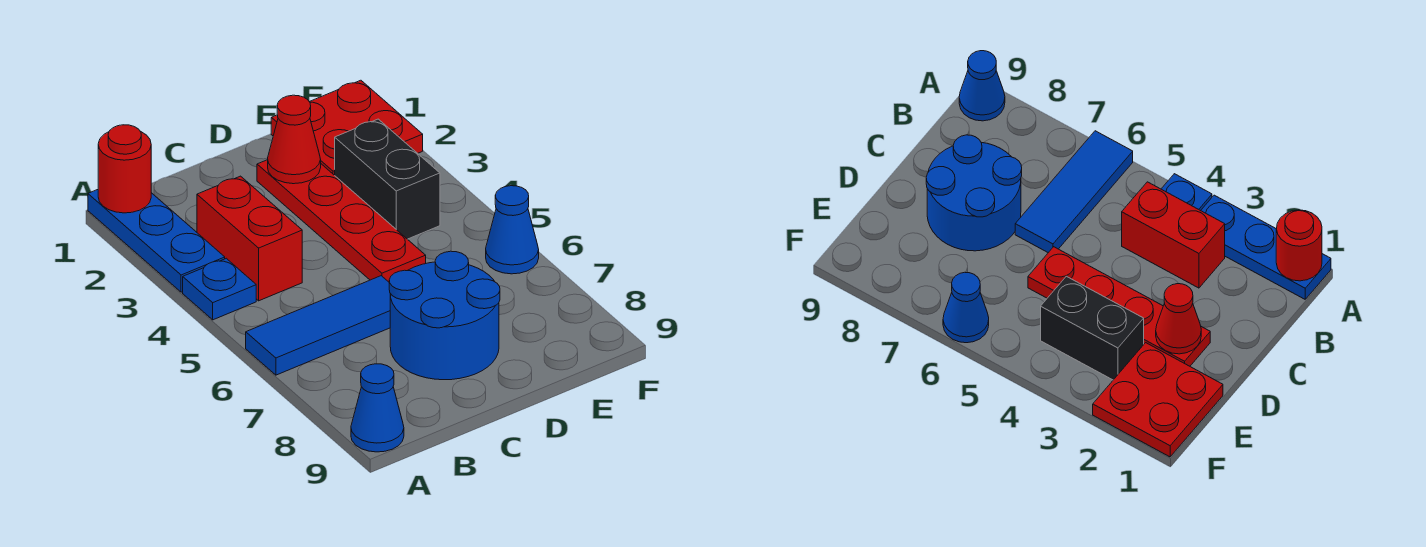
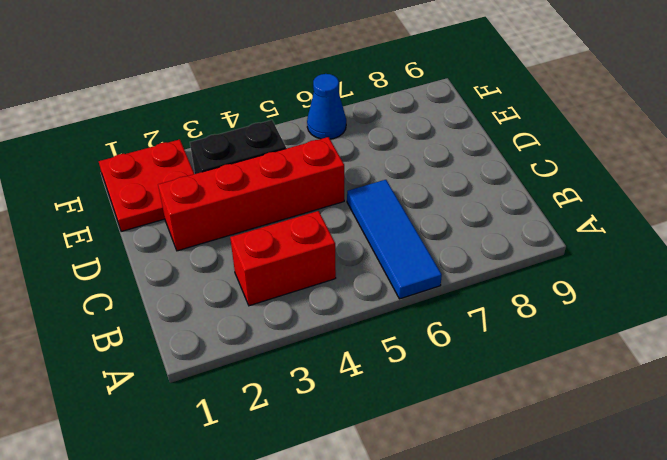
red 1x4 brick [158,137,344,251] -> red 1x4 plate [257,160,426,282]
none -> blue 1x3 plate [88,190,225,292]
none -> blue 1x1 plate [183,258,256,320]
none -> blue 1x1 cone [351,364,404,452]

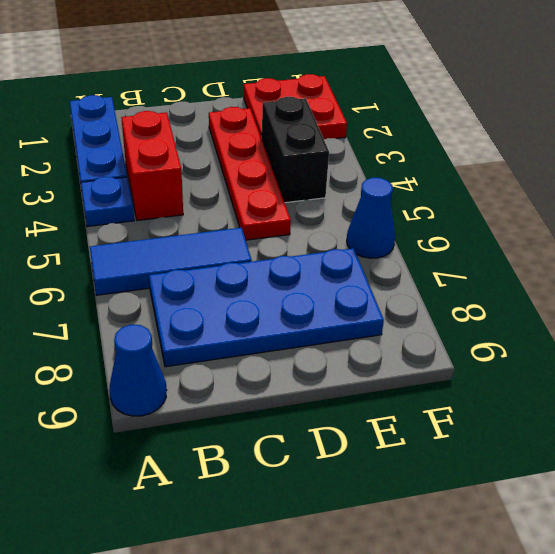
blue 2x4 plate [149,248,384,367] -> blue 2x2 round brick [389,251,500,380]
none -> red 1x1 round brick [98,125,151,213]
none -> red 1x1 cone [268,95,321,184]

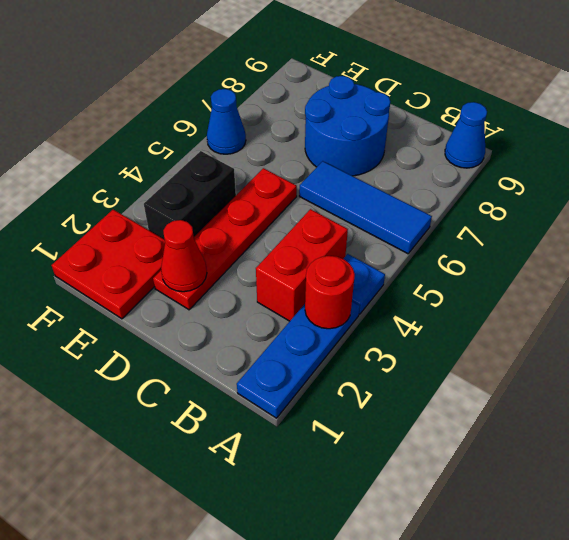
red 1x1 round brick [305,256,355,329] -> red 1x1 round brick moved to [98,125,151,213]

